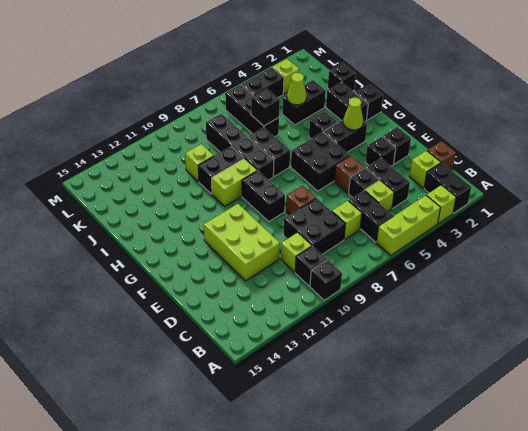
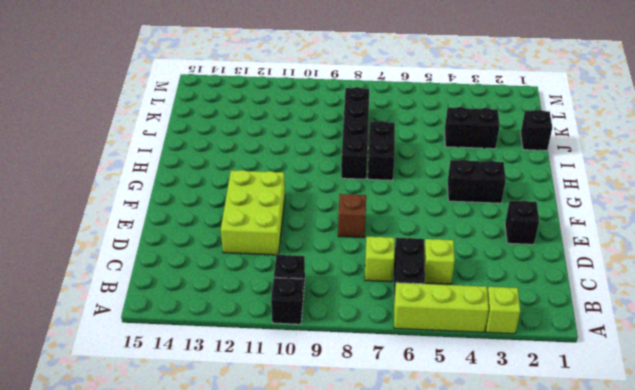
none -> black 1x2 brick [424,163,471,213]
none -> brown 1x1 brick [427,141,456,170]
none -> lime 1x1 brick [409,151,441,188]
none -> black 1x2 brick [366,158,410,208]

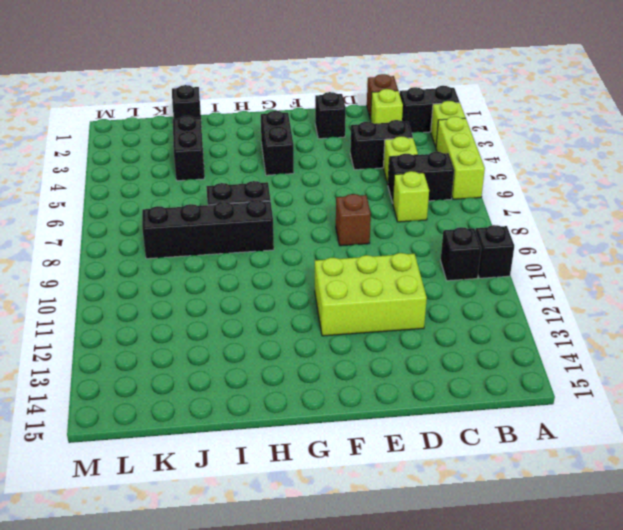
none -> black 2x2 brick [283,198,345,254]
none -> lime 1x1 brick [281,232,312,272]
none -> black 1x1 brick [349,168,379,198]
none -> black 1x1 brick [365,137,396,166]

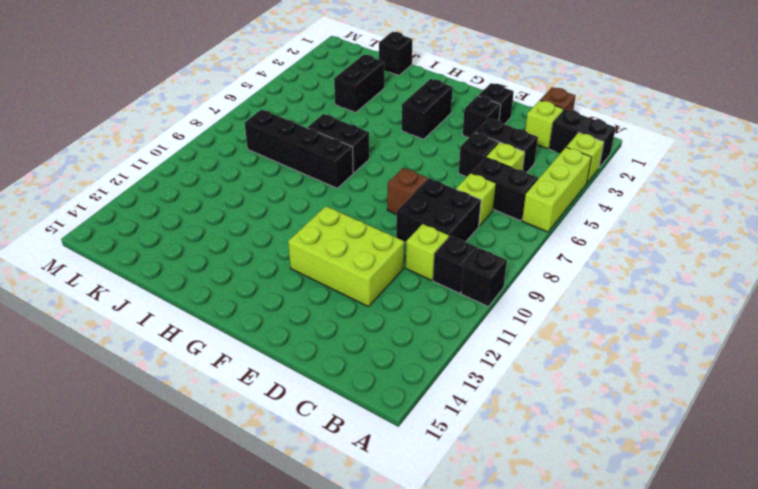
none -> brown 1x1 brick [334,156,365,193]
none -> black 2x2 brick [291,132,350,191]
none -> black 1x2 brick [242,171,285,221]
none -> black 1x1 brick [356,85,383,120]

